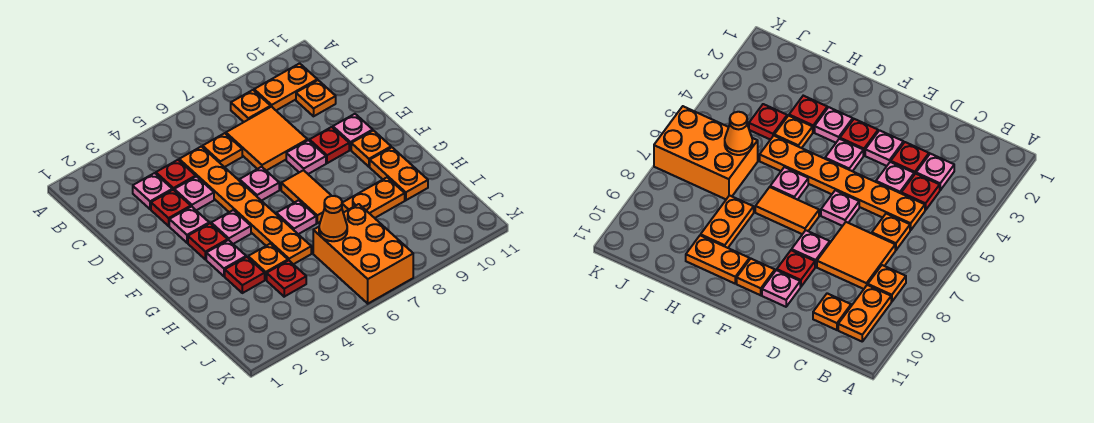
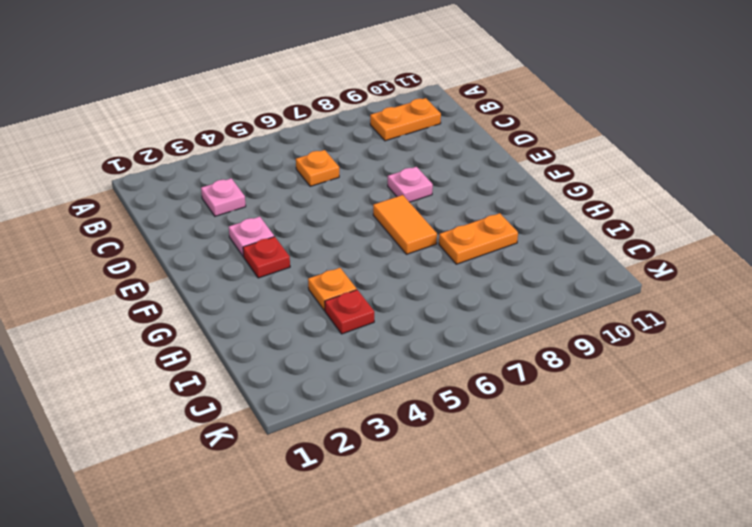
none -> orange 1x1 plate [231,90,271,122]
none -> red 1x1 plate [156,160,196,190]
none -> orange 1x6 plate [179,146,311,264]

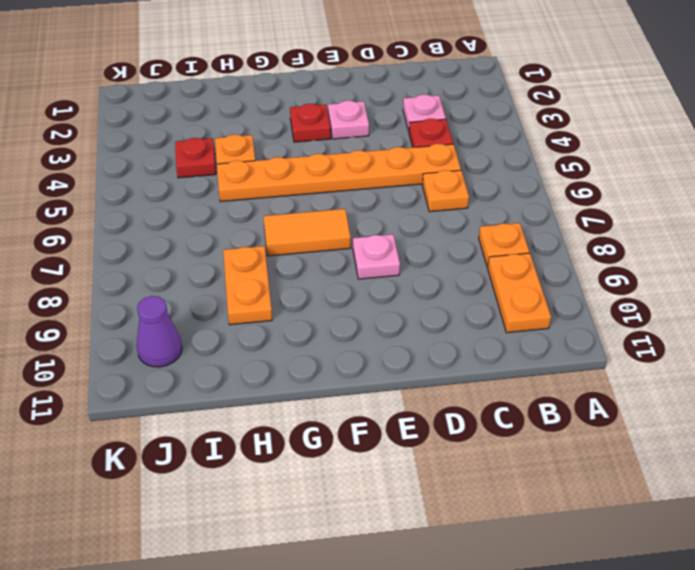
purple 1x1 cone [136,296,182,367] -> none
none -> orange 2x2 tile [226,107,308,171]
none -> orange 1x1 plate [296,80,336,116]
none -> red 1x1 plate [151,190,191,226]

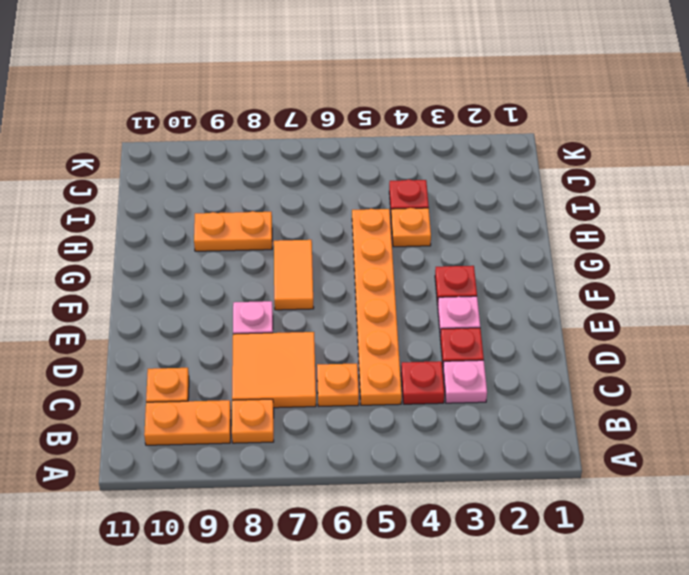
none -> pink 1x1 plate [174,177,214,210]
none -> pink 1x1 plate [239,167,279,201]
none -> red 1x1 plate [310,127,349,163]

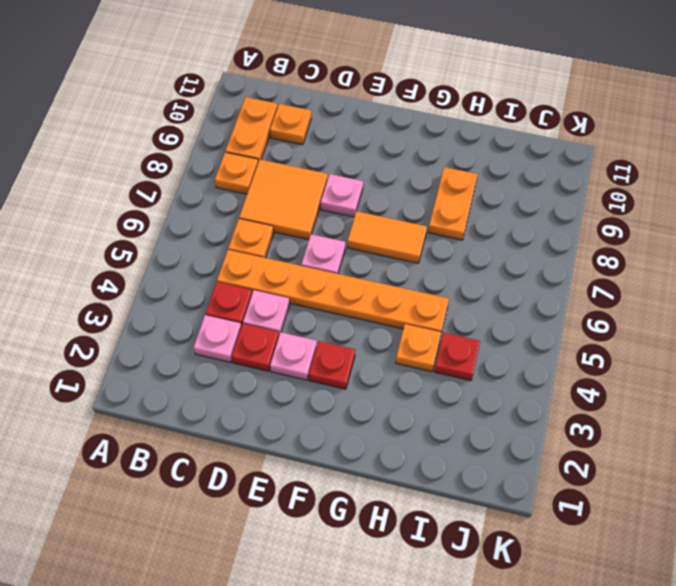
none -> red 1x1 plate [310,127,349,163]
none -> pink 1x1 plate [333,114,373,150]
none -> pink 1x1 plate [211,210,251,244]

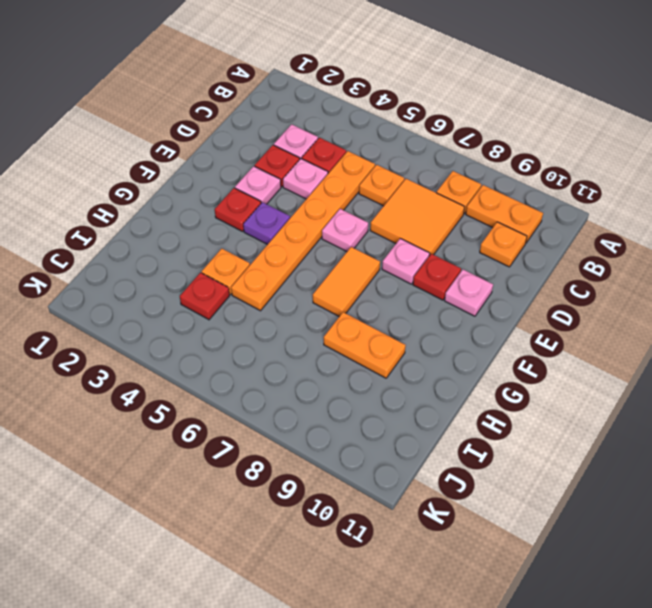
purple 1x1 plate [243,202,290,245] -> pink 1x1 plate [211,210,251,244]
none -> orange 1x1 plate [351,131,391,167]
none -> pink 1x1 plate [206,240,246,276]
none -> pink 1x1 plate [276,200,316,234]

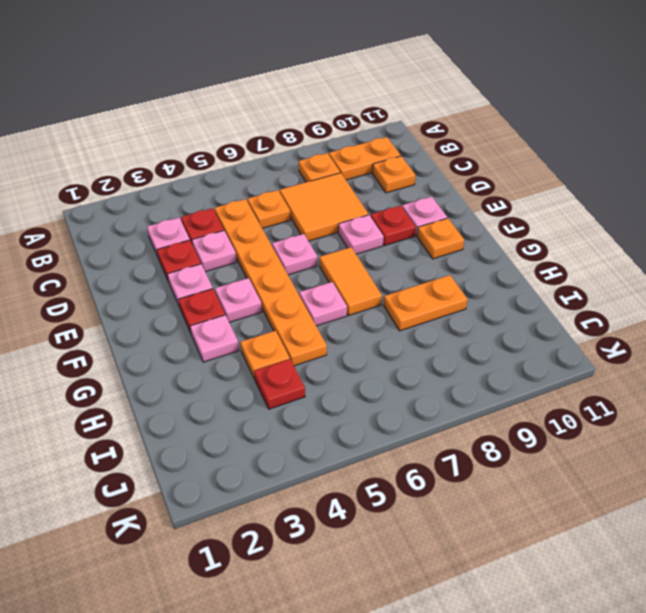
none -> orange 1x2 plate [370,147,428,200]
none -> red 1x1 plate [225,257,265,293]
none -> orange 2x3 brick [313,204,413,304]

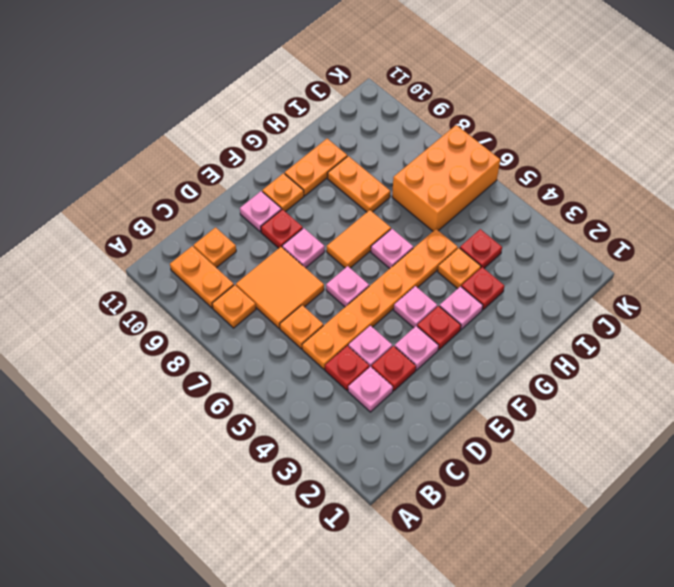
none -> orange 1x1 cone [319,196,347,241]

